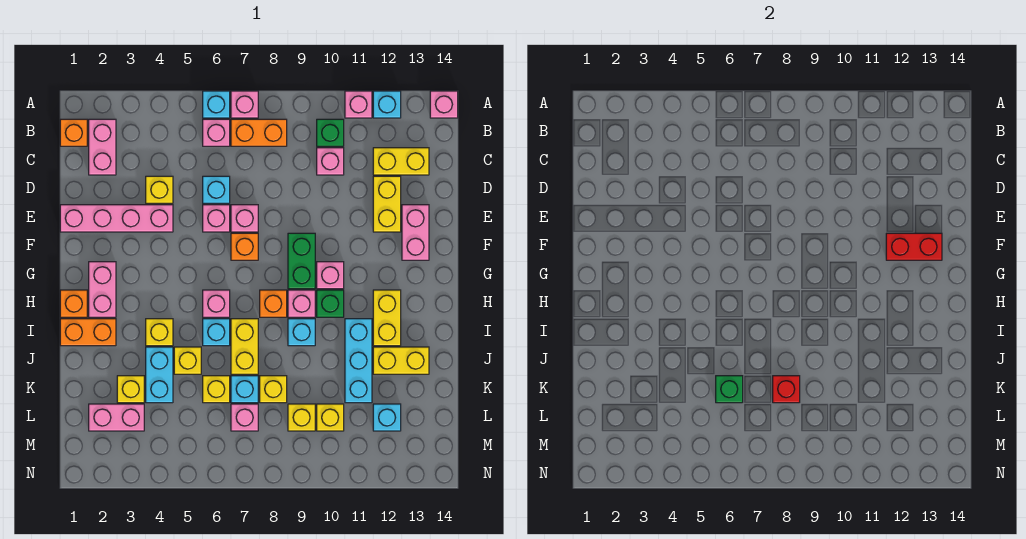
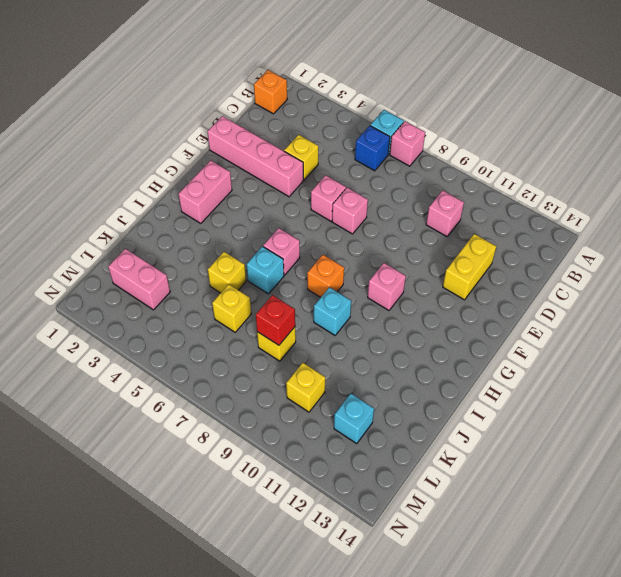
blue 1x1 brick [355,126,390,171] -> pink 1x1 brick [203,119,230,146]
none -> pink 1x1 brick [345,91,372,118]
none -> cyan 1x1 brick [373,91,401,118]
none -> pink 1x1 brick [430,91,458,118]
none -> pink 1x2 brick [89,119,116,175]

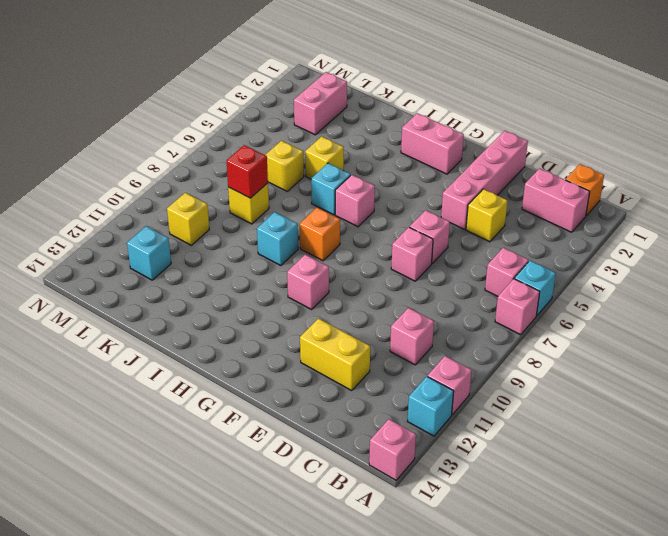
none -> orange 1x2 brick [231,119,287,146]
none -> green 1x1 brick [317,119,344,146]
none -> yellow 1x2 brick [373,148,429,175]
none -> cyan 1x1 brick [203,176,230,203]

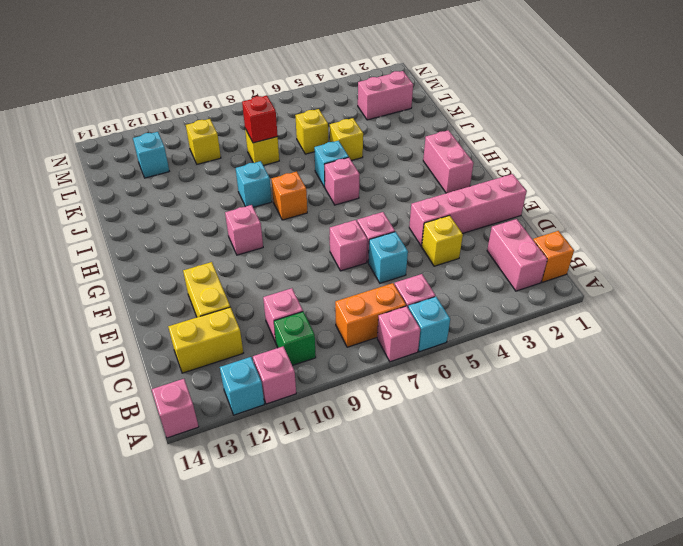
none -> pink 1x2 brick [402,205,429,260]
none -> orange 1x1 brick [231,233,258,260]
none -> green 1x2 brick [288,233,315,289]
none -> orange 1x1 brick [60,290,87,317]

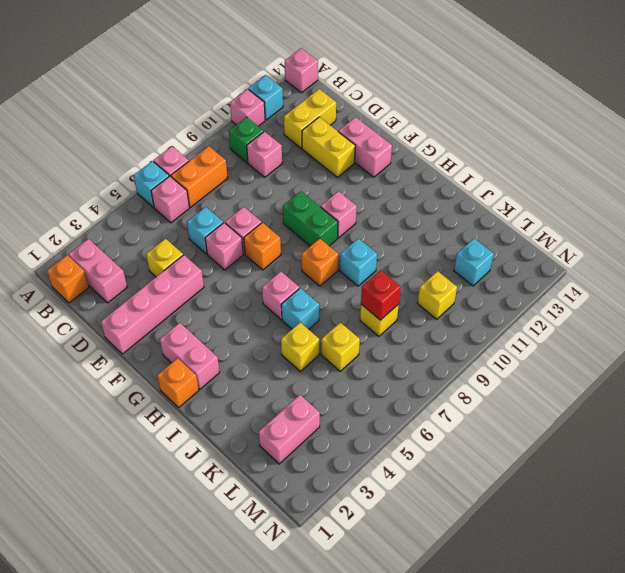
none -> pink 1x1 brick [288,290,315,317]
none -> green 1x1 brick [317,290,344,317]
none -> yellow 1x2 brick [373,290,401,346]
none -> orange 1x2 brick [60,319,116,346]

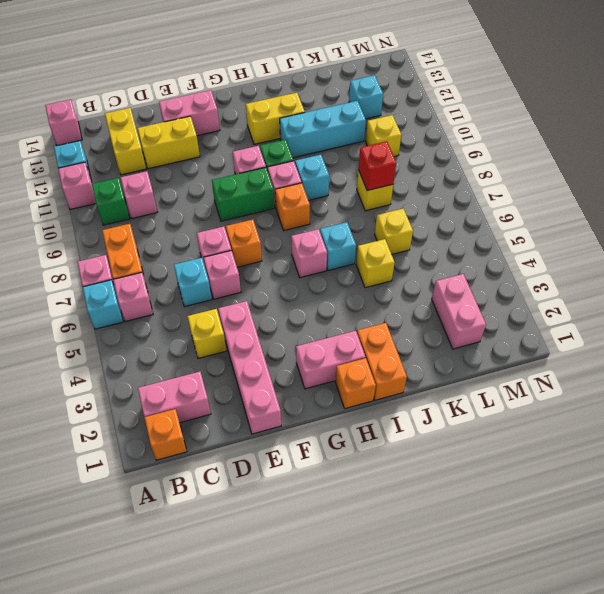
none -> yellow 1x1 brick [146,319,173,346]
none -> yellow 1x2 brick [231,319,258,374]
none -> cyan 1x2 brick [146,347,173,403]
none -> yellow 1x2 brick [373,347,429,374]

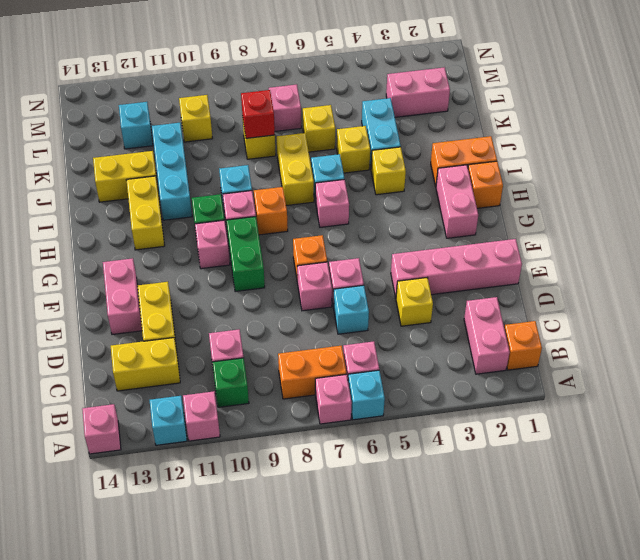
none -> yellow 1x1 brick [117,376,144,403]
none -> cyan 1x1 brick [231,376,258,403]
none -> yellow 1x1 brick [288,404,315,431]
none -> red 1x2 brick [886,233,942,260]

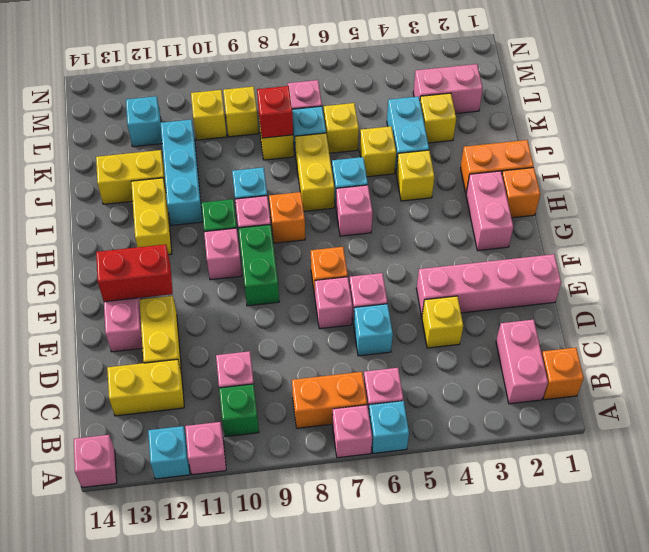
none -> green 1x1 brick [716,376,743,403]

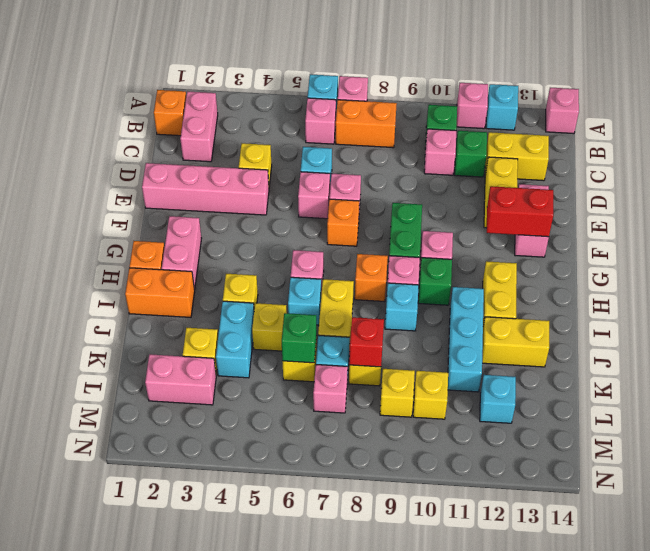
green 1x1 brick [455,131,487,177] -> none

